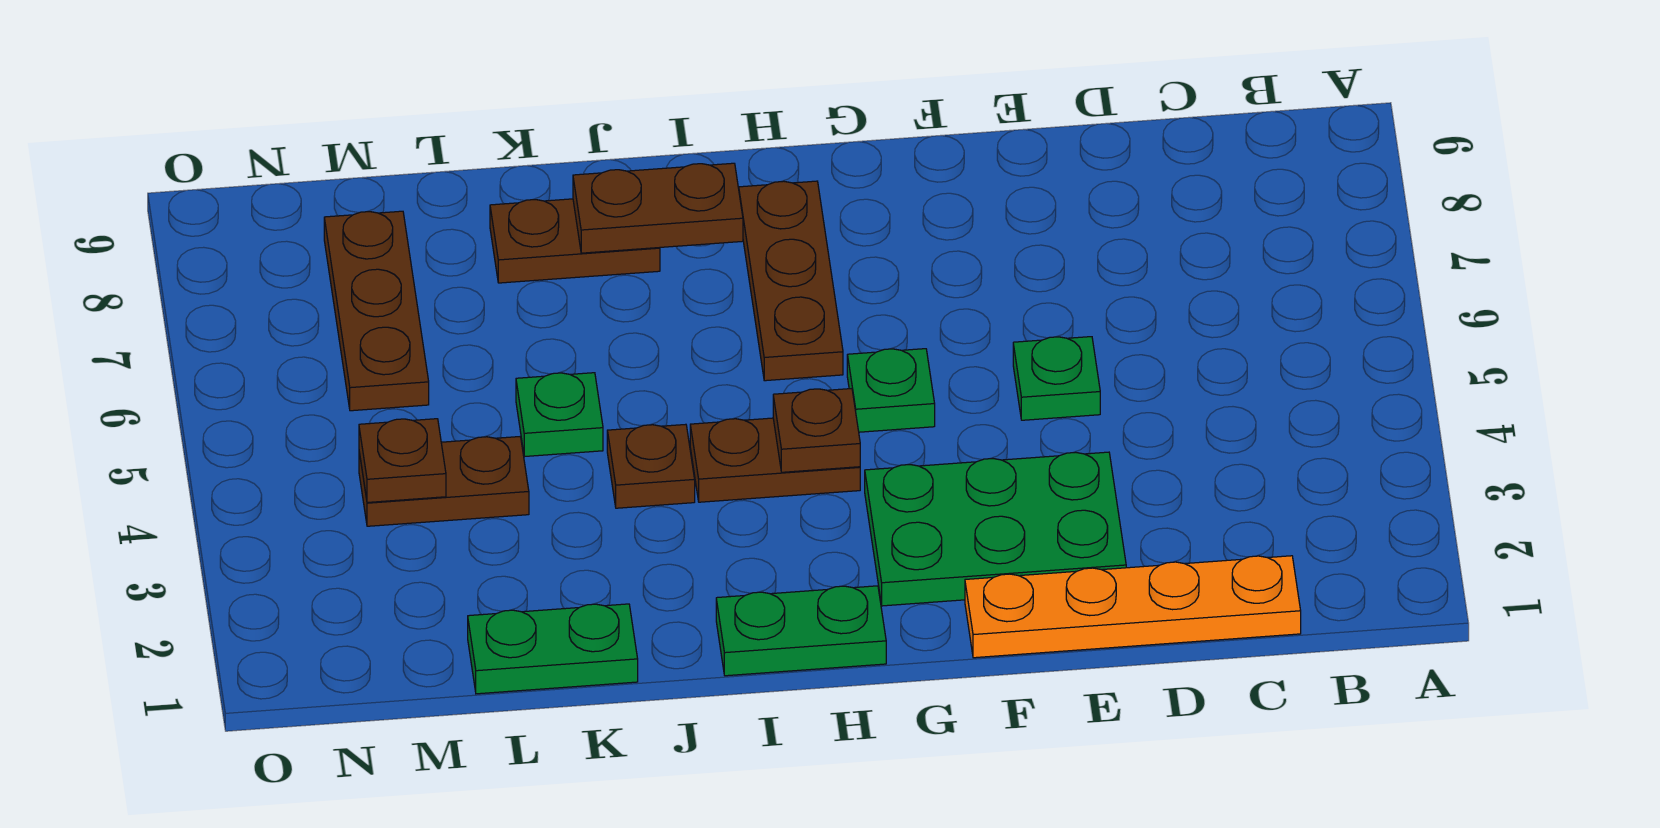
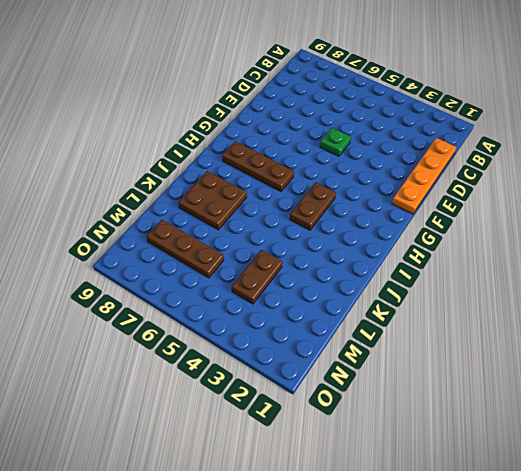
brown 2x2 plate [178,171,247,230] -> brown 1x2 plate [490,199,660,283]
none -> green 2x3 plate [865,452,1126,606]
none -> green 1x1 plate [847,349,935,432]
none -> green 1x2 plate [716,586,886,676]

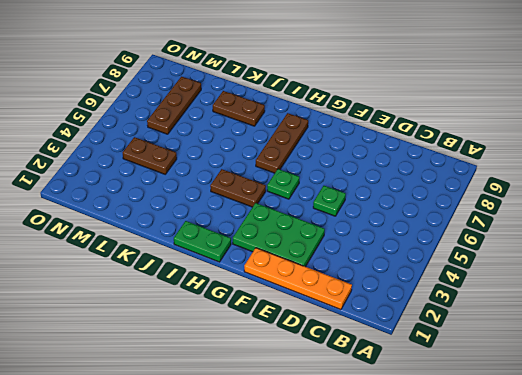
none -> brown 1x1 plate [607,424,695,508]
none -> green 1x2 plate [468,604,638,694]
none -> green 1x1 plate [516,373,603,457]

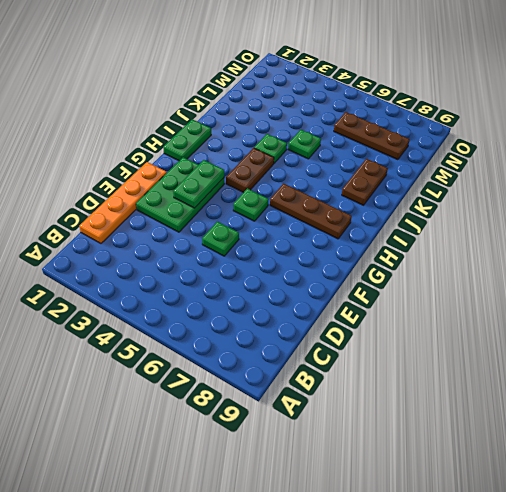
green 1x2 plate [173,160,224,208] -> green 1x2 plate moved to [468,604,638,694]
green 1x1 plate [254,134,287,163] -> brown 1x1 plate [607,424,695,508]
none -> brown 1x2 plate [359,437,529,526]
none -> brown 1x1 plate [773,389,860,472]
none -> brown 1x2 plate [573,163,743,253]

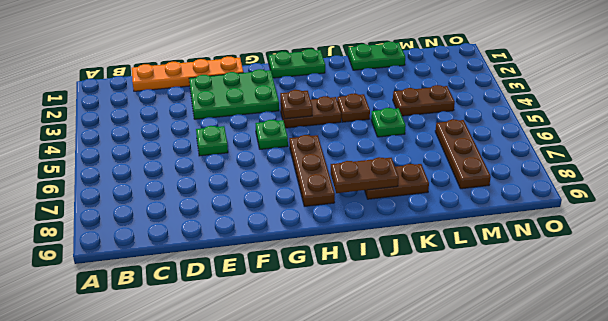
none -> brown 1x1 plate [359,419,446,503]

